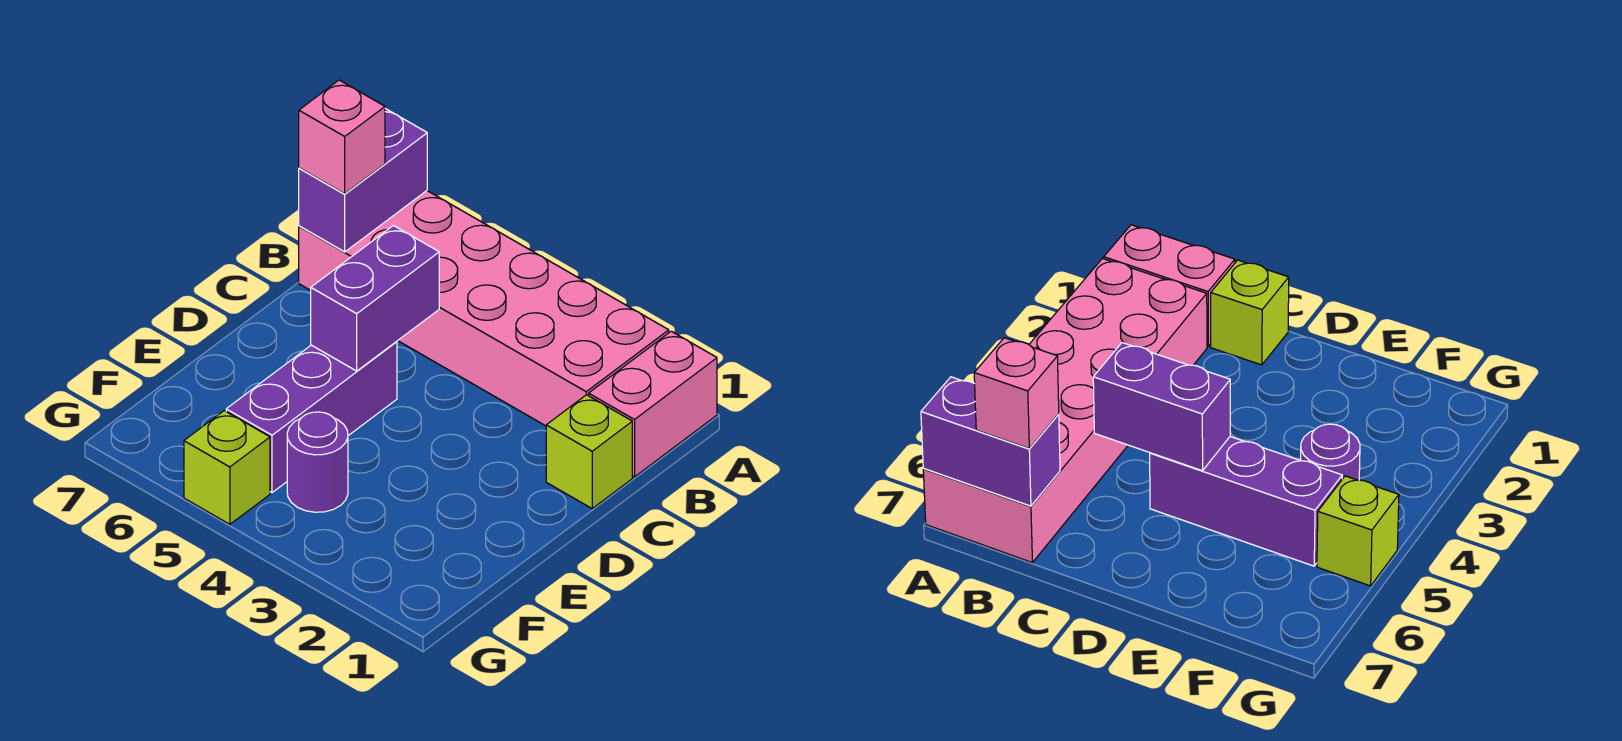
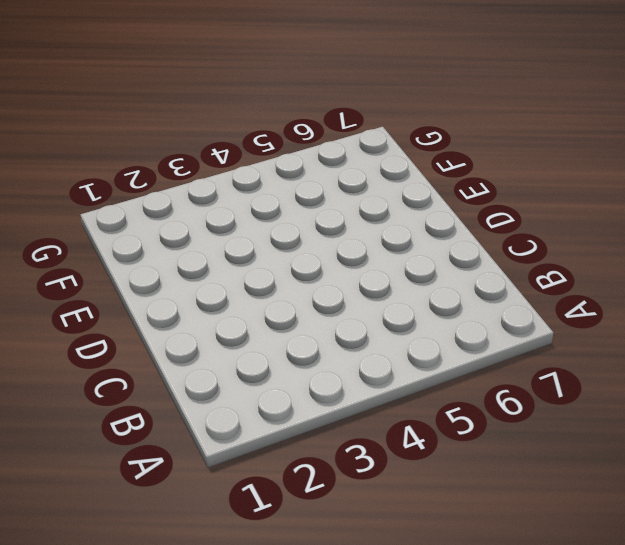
none -> pink 1x2 brick [589,331,717,477]
none -> pink 2x6 brick [299,191,669,426]

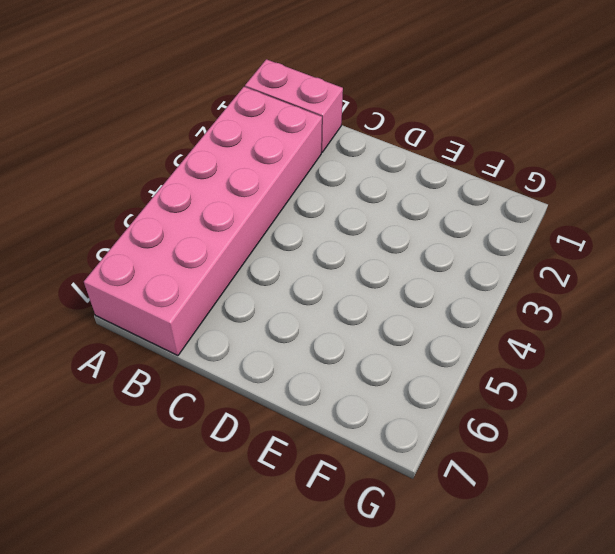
none -> lime 1x1 brick [546,395,632,508]
none -> purple 1x3 brick [226,342,397,493]

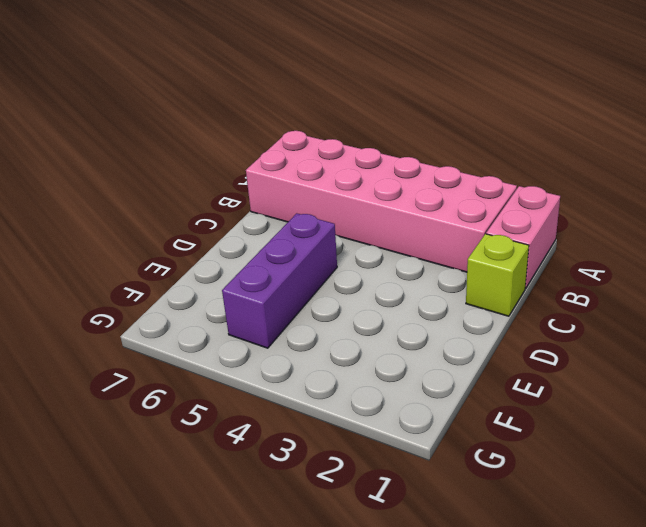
none -> purple 1x1 round brick [287,412,348,512]
none -> lime 1x1 brick [184,411,270,524]

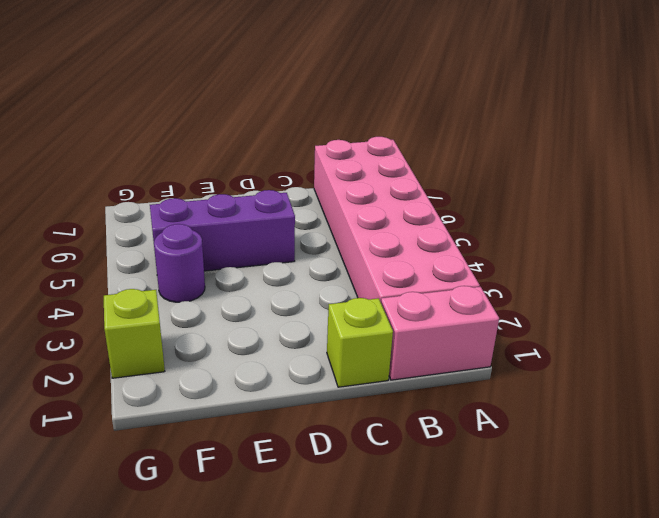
lime 1x1 brick [104,289,165,378] -> lime 1x1 brick moved to [184,411,270,524]
none -> purple 1x2 brick [299,109,427,252]
none -> purple 1x2 brick [311,226,439,371]

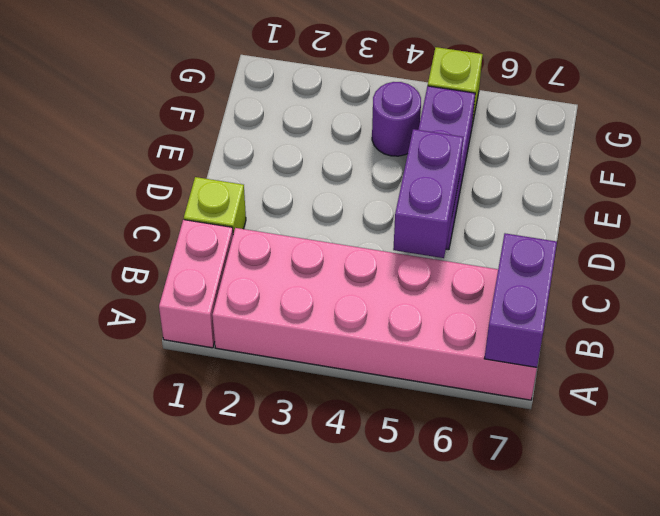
none -> pink 1x1 brick [299,80,385,194]

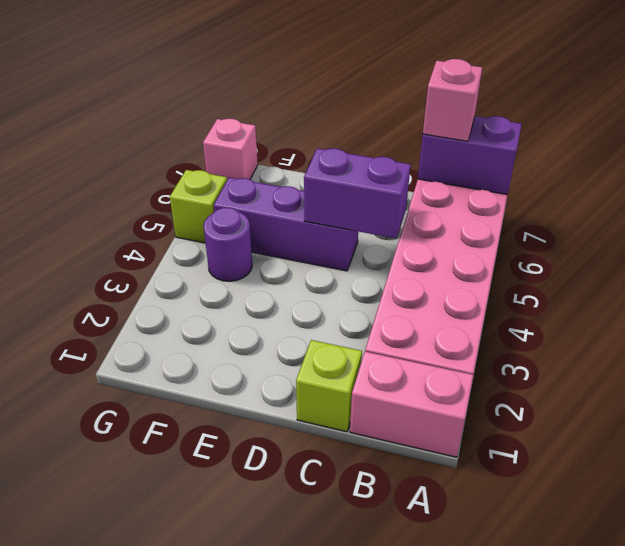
pink 1x1 brick [203,119,258,180] -> none

